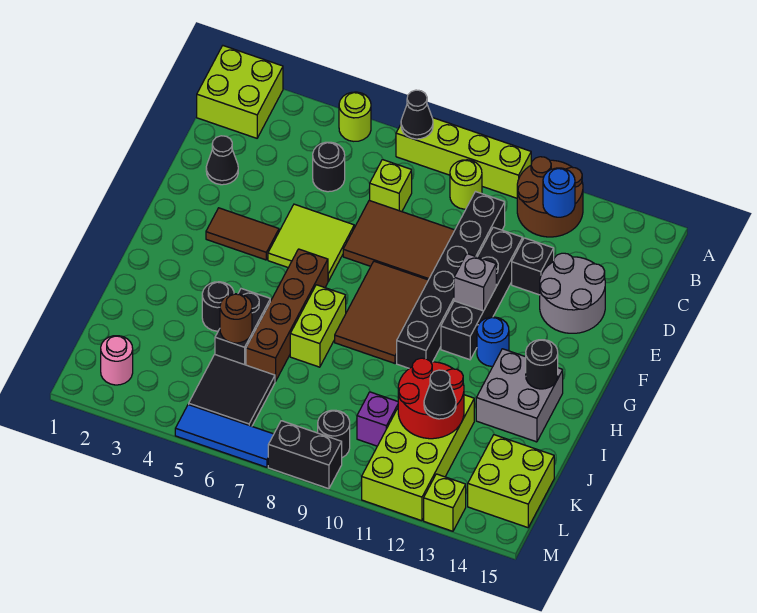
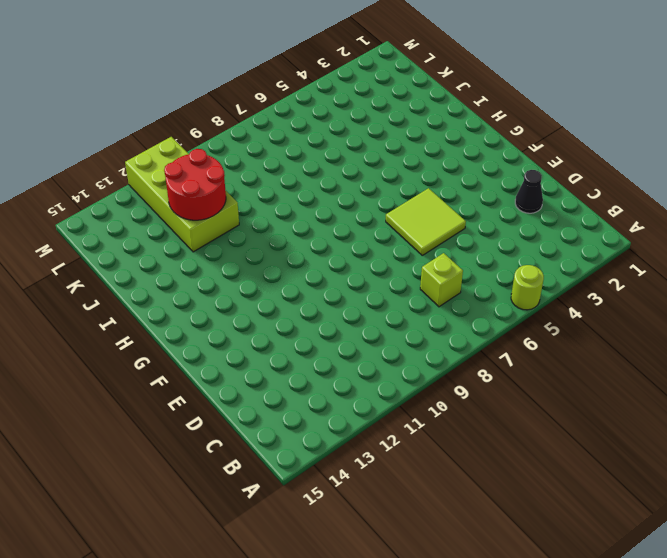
none -> lime 2x2 brick [197,46,283,138]
none -> lime 1x4 brick [396,118,531,198]
none -> brown 2x2 round brick [517,157,583,237]
none -> lime 1x1 round brick [450,160,482,209]

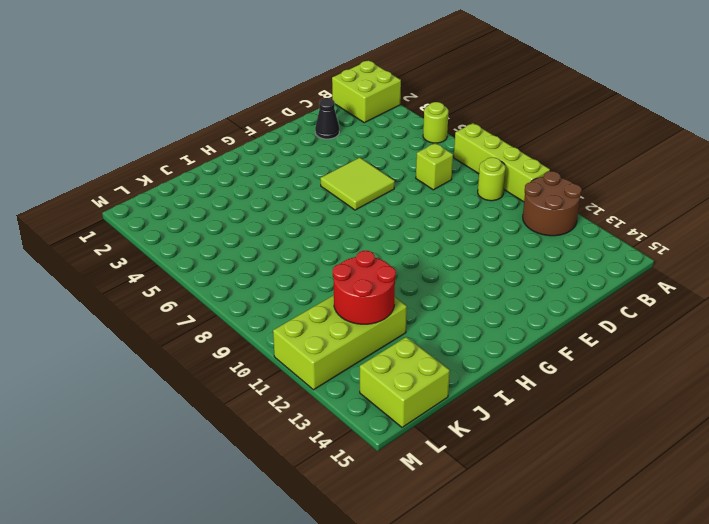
none -> black 1x1 round brick [313,142,345,192]
none -> black 1x6 brick [397,192,505,368]
none -> brown 2x3 tile [343,200,455,280]
none -> black 1x4 brick [441,227,523,360]

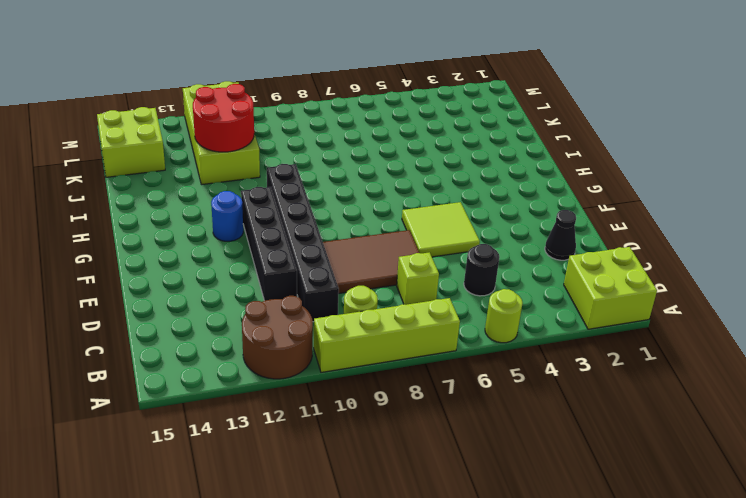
none -> black 1x1 brick [512,238,554,295]
none -> grey 2x2 round brick [540,253,605,333]
none -> brown 1x2 tile [206,208,279,260]
none -> brown 2x3 tile [335,261,428,363]

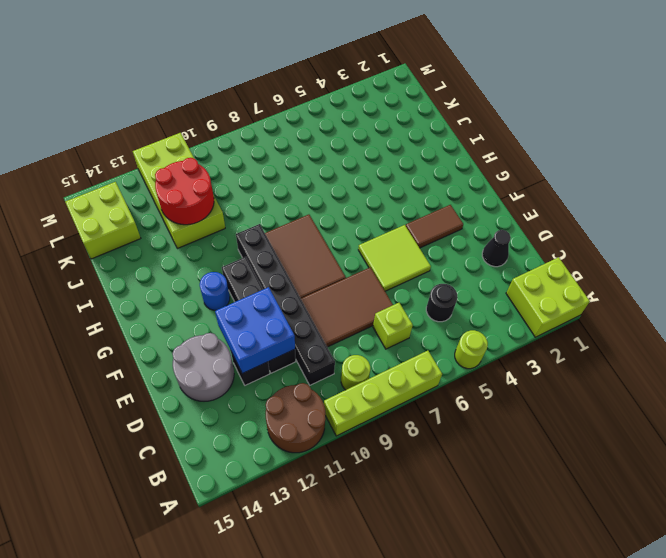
blue 2x2 brick [215,287,295,374] -> none
none -> brown 1x4 brick [246,249,328,382]
none -> lime 1x2 brick [290,285,346,367]
none -> grey 2x2 brick [476,349,563,442]
none -> black 1x1 round brick [202,282,234,331]

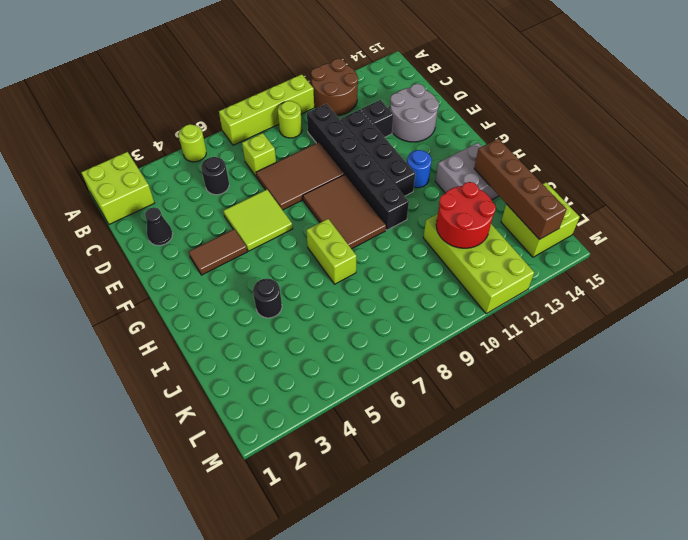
brown 1x4 brick [474,138,567,240] -> brown 1x4 brick moved to [246,249,328,382]
none -> black 1x2 brick [215,288,270,365]
none -> black 2x2 tile [189,355,275,426]
none -> purple 1x1 brick [357,392,398,446]
none -> pink 1x1 round brick [101,336,133,385]

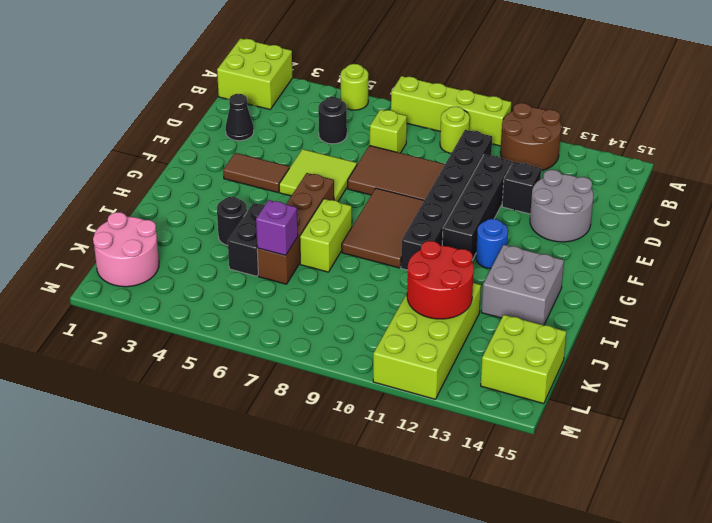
purple 1x1 brick [256,200,298,255] -> purple 1x1 brick moved to [357,392,398,446]
pink 2x2 round brick [93,212,159,287] -> pink 1x1 round brick [101,336,133,385]
none -> black 2x2 tile [189,355,275,426]
none -> black 1x1 round brick [318,410,350,458]
none -> blue 1x3 tile [175,404,274,467]
none -> black 1x2 brick [268,421,342,489]

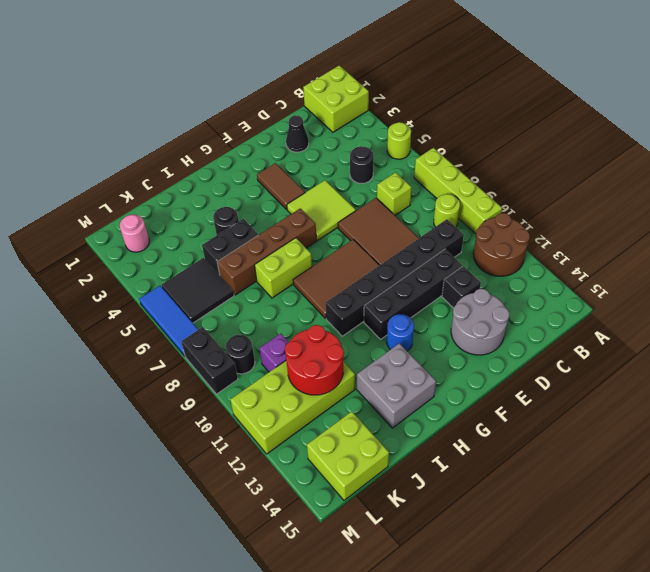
none -> lime 1x1 brick [424,474,466,531]
none -> black 1x1 cone [401,90,433,139]
none -> blue 1x1 round brick [543,168,575,217]
none -> grey 1x1 brick [454,254,496,311]

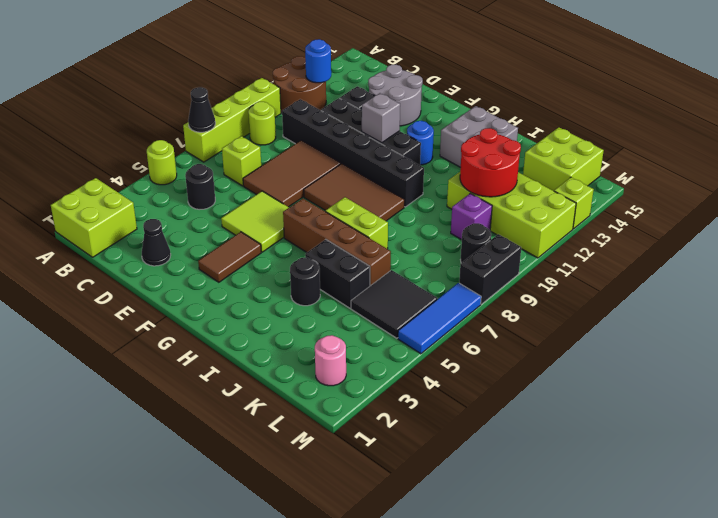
none -> black 1x1 round brick [526,340,558,389]
none -> brown 1x1 round brick [220,294,252,343]
none -> black 1x1 cone [424,370,456,419]

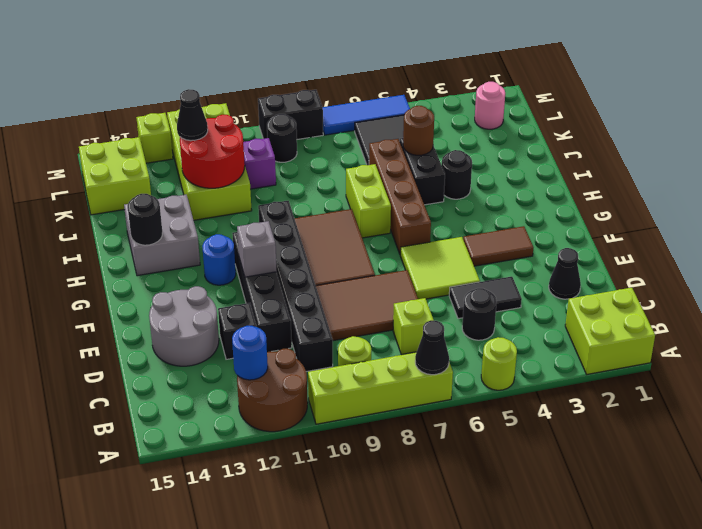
black 1x2 tile [449,277,522,319] -> none

